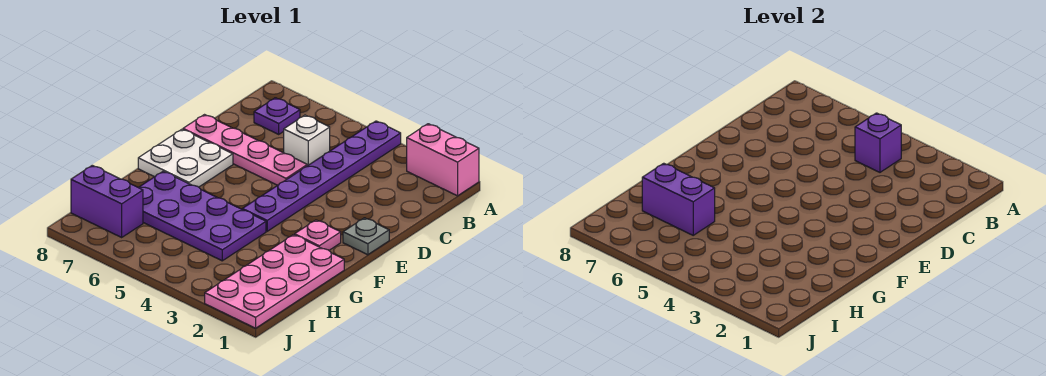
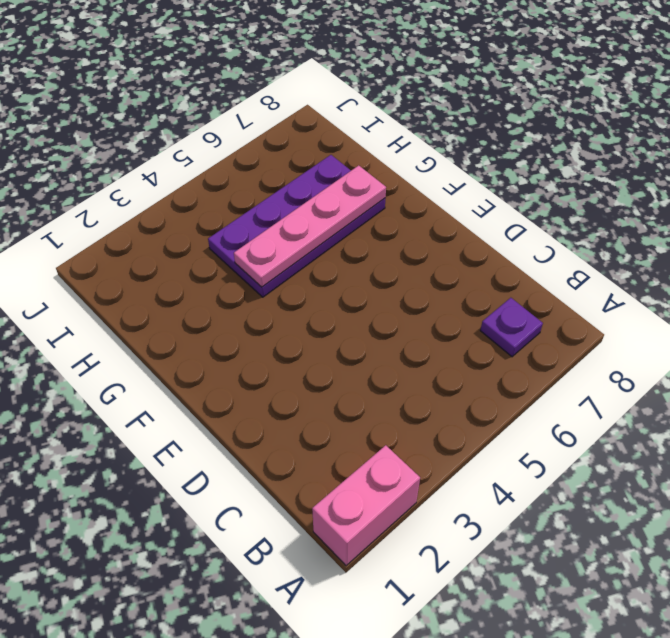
pink 1x4 plate [234,165,386,287] -> pink 1x4 plate moved to [183,115,307,185]
none -> purple 1x6 plate [242,121,401,231]
none -> white 1x1 brick [284,115,330,166]
none -> grey 1x1 plate [343,218,389,255]

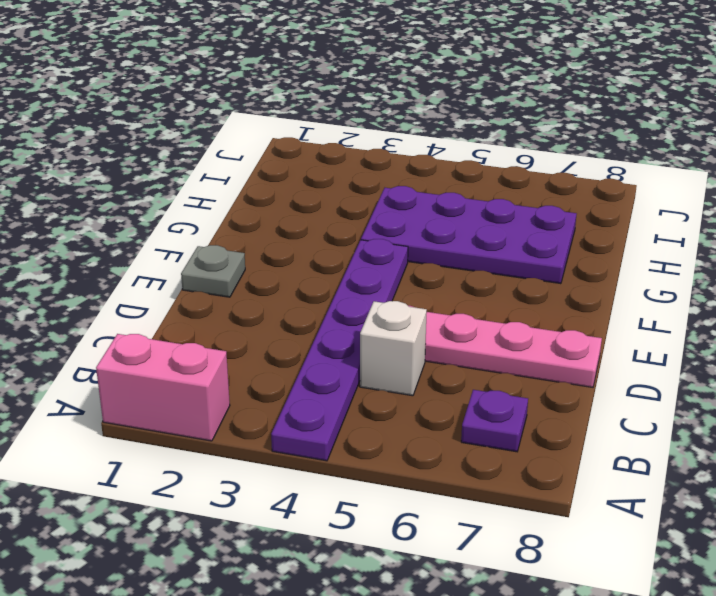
none -> white 2x2 plate [138,129,233,187]
none -> pink 1x1 plate [295,220,341,250]
none -> pink 2x4 plate [205,235,344,328]

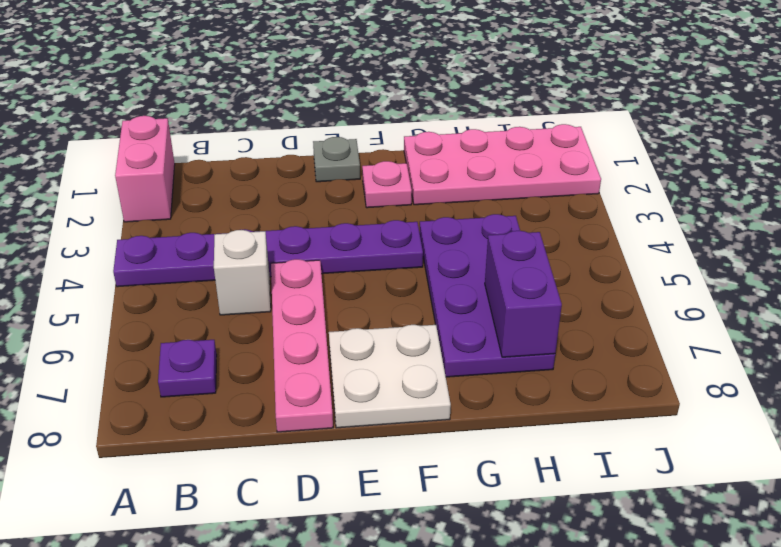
none -> purple 1x2 brick [71,165,143,237]
none -> purple 1x1 brick [855,113,901,172]

